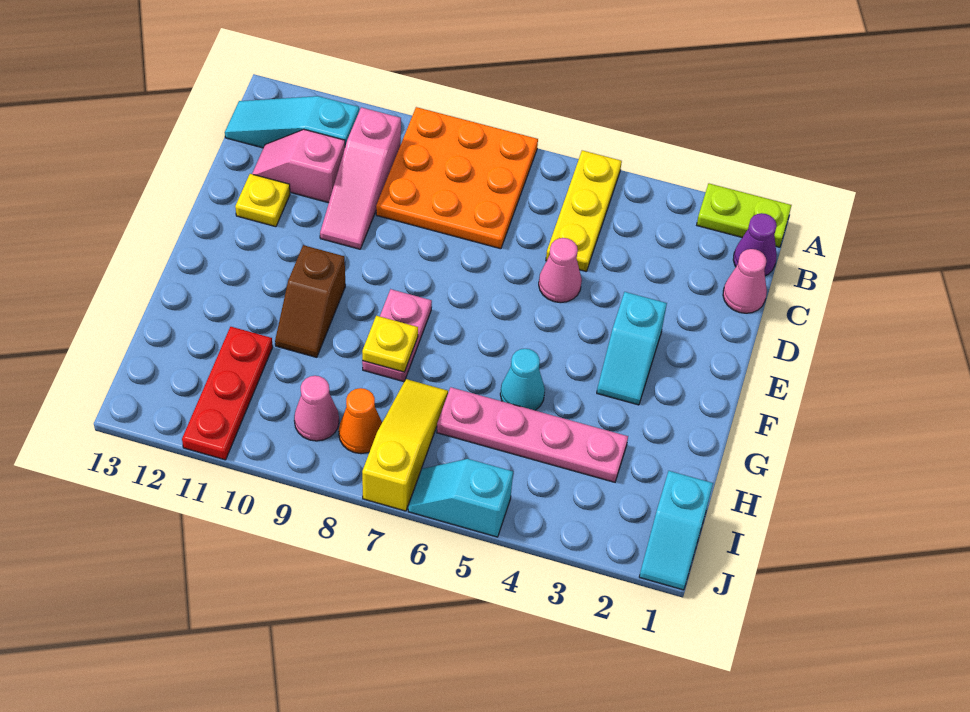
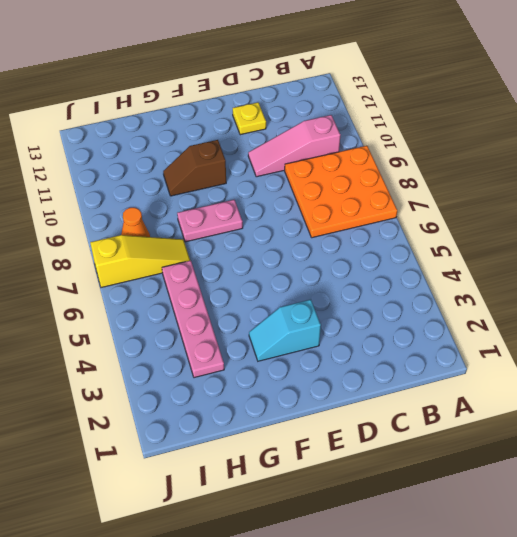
none -> lime 1x2 plate [697,184,792,247]
none -> yellow 1x3 plate [546,150,622,271]
none -> purple 1x1 cone [733,213,777,276]

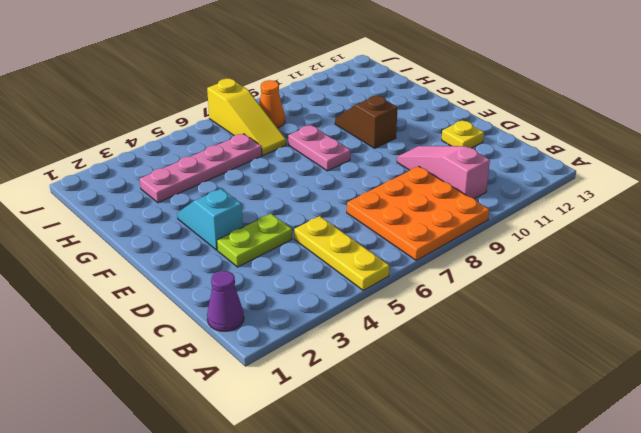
lime 1x2 plate [217,214,292,267] -> lime 1x2 plate moved to [697,184,792,247]
none -> cyan 1x3 slope [225,96,359,148]
none -> pink 1x1 cone [723,249,767,313]
none -> pink 1x2 slope [252,130,345,203]

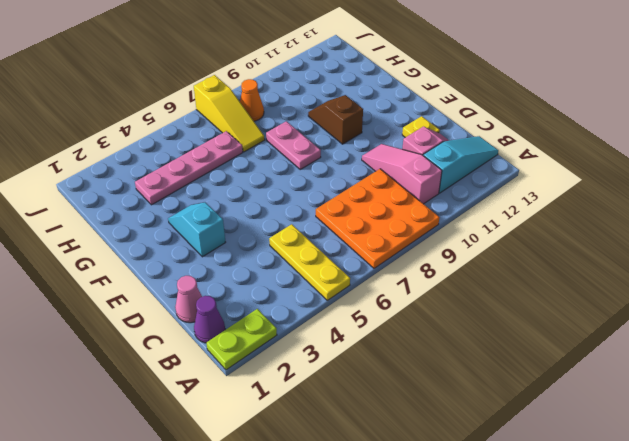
none -> pink 1x1 cone [539,238,582,303]
none -> cyan 1x1 cone [500,349,545,410]
none -> red 1x3 plate [182,327,273,460]

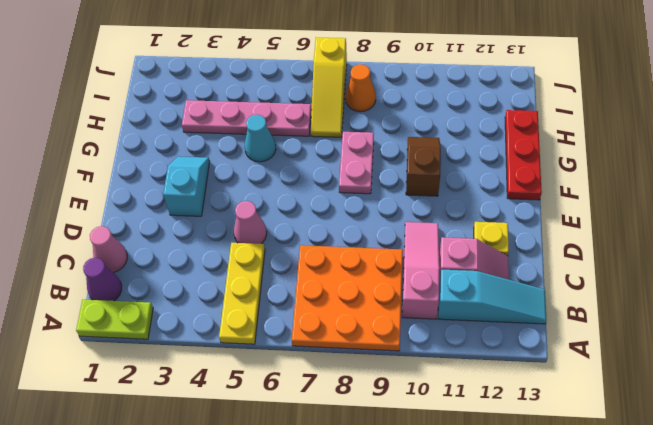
red 1x3 plate [505,110,542,200] -> red 1x3 plate moved to [182,327,273,460]
none -> cyan 1x2 slope [639,471,713,590]
none -> pink 1x1 cone [294,376,339,441]
none -> cyan 1x2 slope [408,459,513,537]

